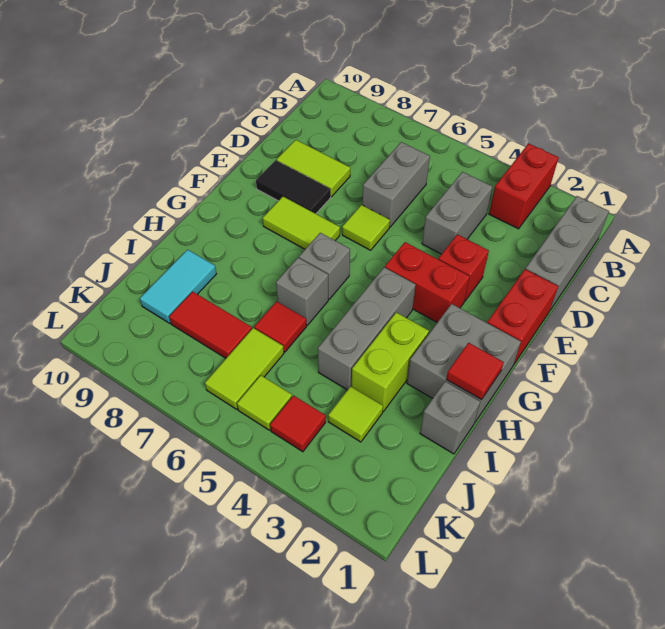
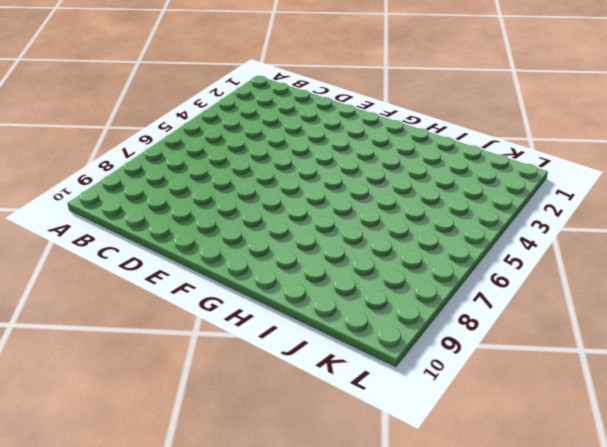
none -> red 1x2 brick [489,144,559,229]
none -> grey 1x3 brick [526,196,609,310]
none -> grey 1x2 brick [422,172,493,254]

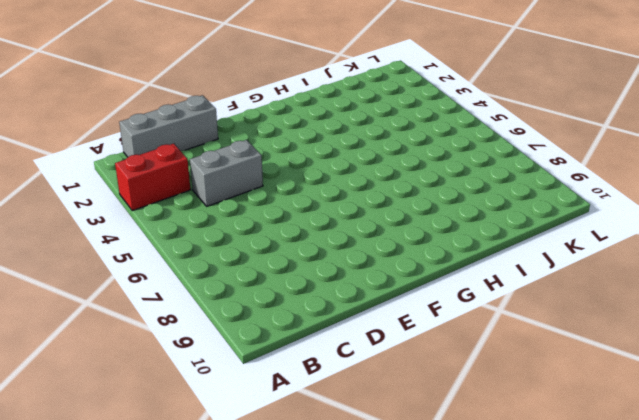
none -> grey 1x2 brick [362,142,430,227]
none -> lime 1x2 tile [277,140,350,196]
none -> red 1x2 brick [487,269,558,364]

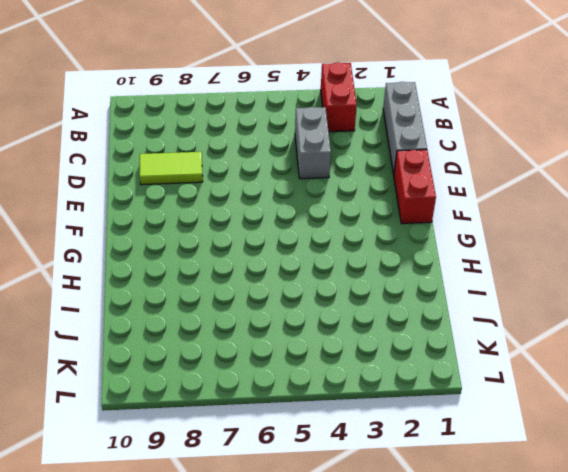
none -> grey 1x2 brick [362,142,430,227]
none -> red 1x1 brick [438,234,489,301]
none -> lime 1x1 tile [342,205,390,250]

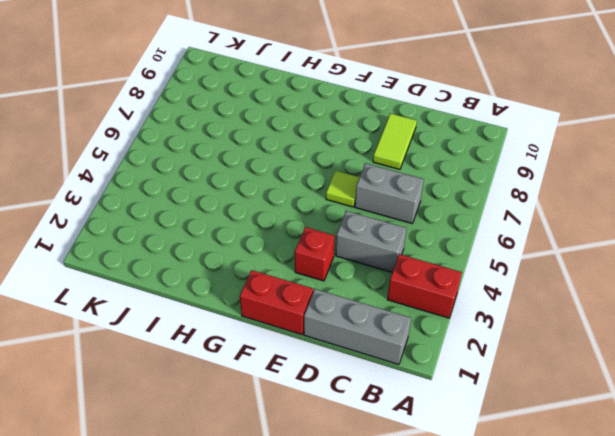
none -> black 1x2 tile [256,160,331,214]
none -> red 1x2 brick [385,242,470,322]
none -> lime 1x2 tile [263,197,340,249]

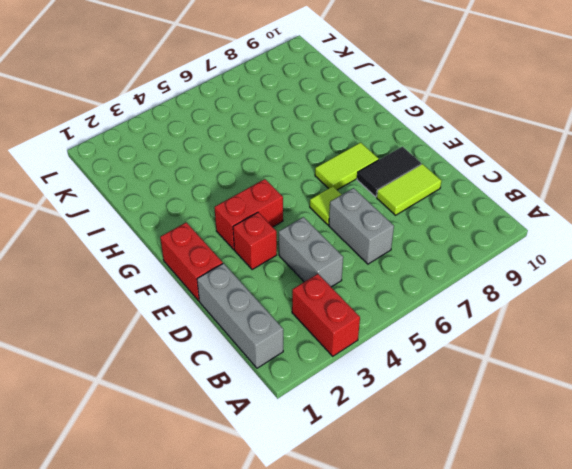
none -> grey 2x2 brick [407,304,521,423]
none -> grey 1x3 brick [318,267,416,390]
none -> grey 1x1 brick [299,233,350,299]

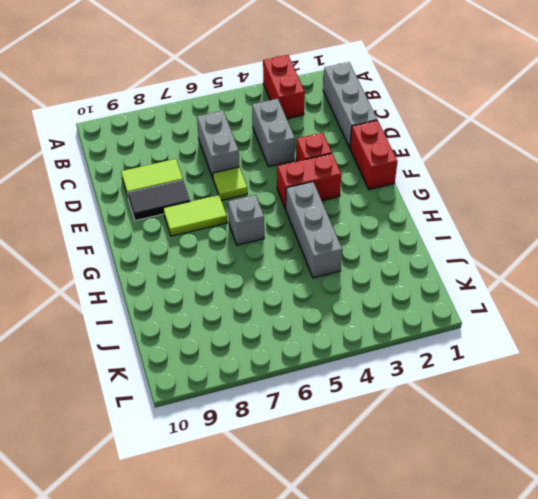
none -> grey 2x2 brick [407,304,521,423]
none -> lime 1x2 brick [352,312,429,412]
none -> grey 1x1 brick [276,258,328,325]

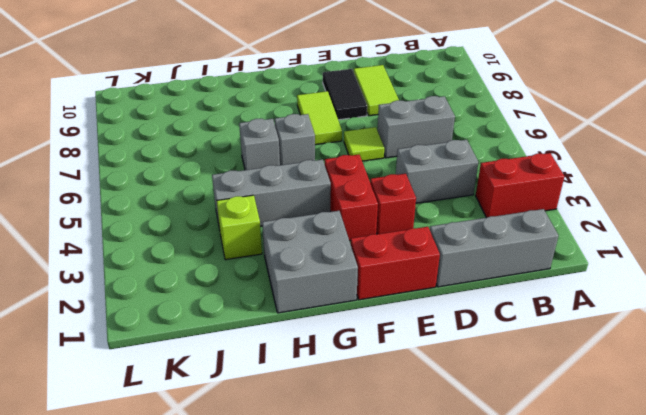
lime 1x1 brick [217,195,262,260] -> lime 1x2 brick [352,312,429,412]
none -> grey 1x1 brick [420,381,480,454]
none -> red 1x1 tile [254,301,307,352]
none -> cyan 1x2 tile [140,250,216,323]

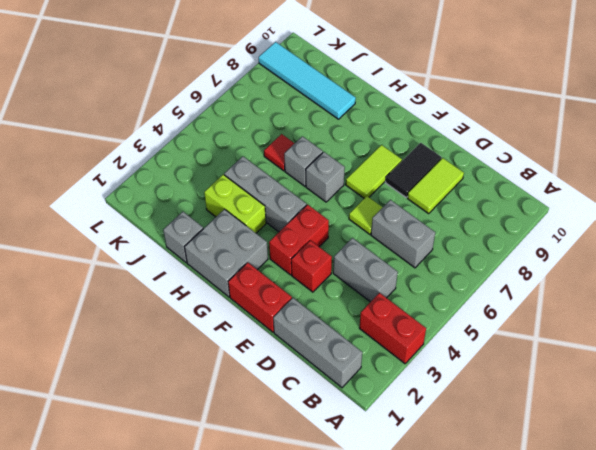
cyan 1x4 tile [259,42,356,119] -> cyan 1x2 tile [140,250,216,323]
none -> lime 1x1 tile [328,386,383,442]
none -> lime 1x2 tile [205,328,284,409]
none -> red 1x2 tile [169,292,252,358]

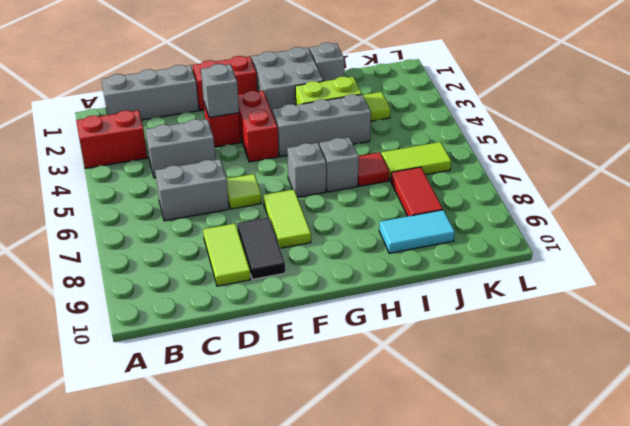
grey 1x1 brick [201,64,239,118] -> none
none -> red 1x1 tile [270,395,326,452]
none -> lime 1x1 tile [237,375,292,430]
none -> red 1x1 tile [446,343,504,400]

